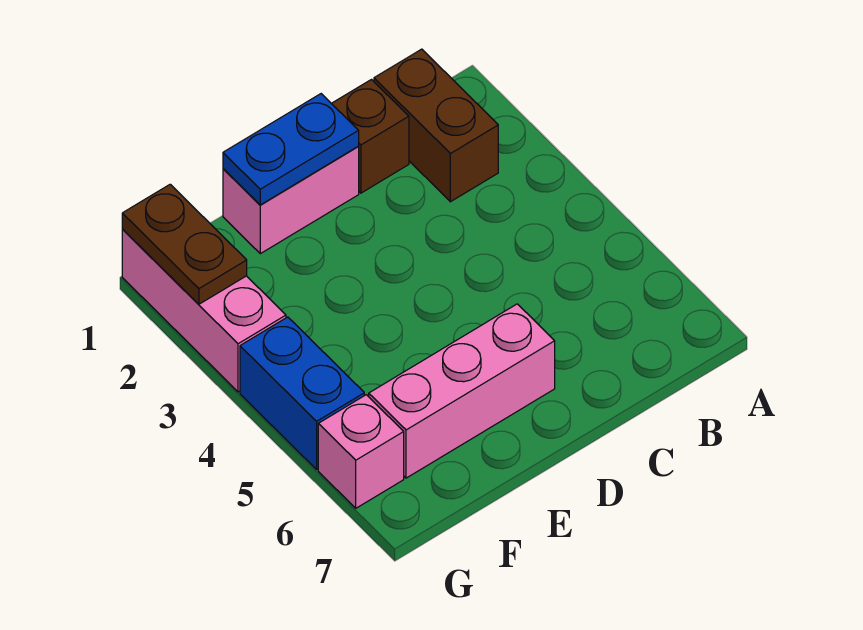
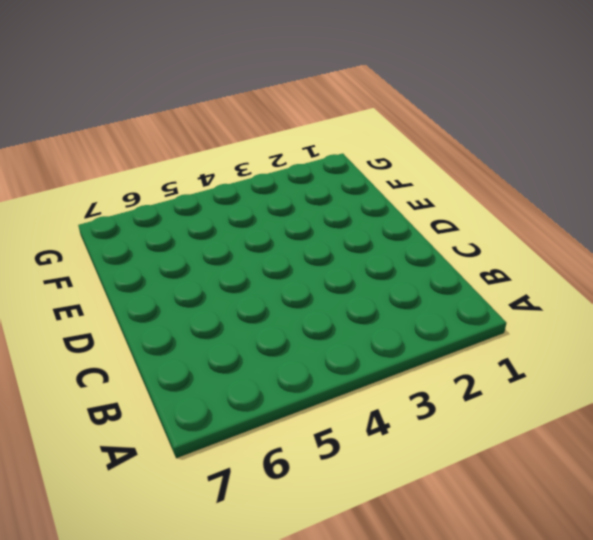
none -> brown 1x2 brick [374,49,498,202]
none -> brown 1x1 brick [331,80,409,193]

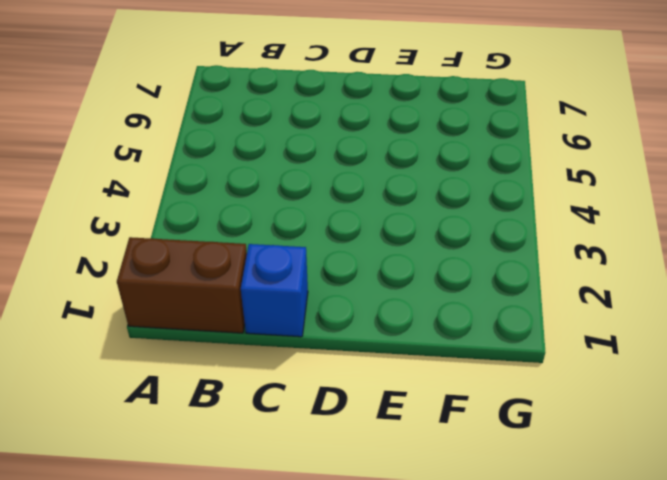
brown 1x2 brick [117,237,247,333] -> brown 1x2 brick turned to [374,49,498,202]
blue 1x1 brick [241,244,308,337] -> brown 1x1 brick [331,80,409,193]
none -> pink 1x2 brick [223,147,359,254]
none -> pink 1x3 brick [369,304,555,478]

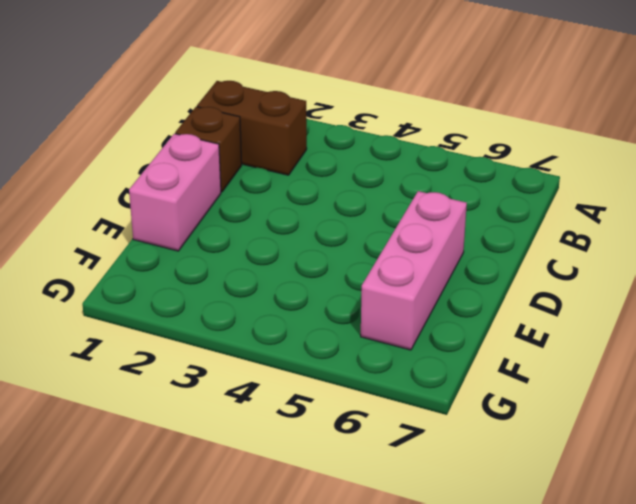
none -> pink 1x3 brick [122,229,286,392]
none -> blue 1x2 brick [240,317,364,469]

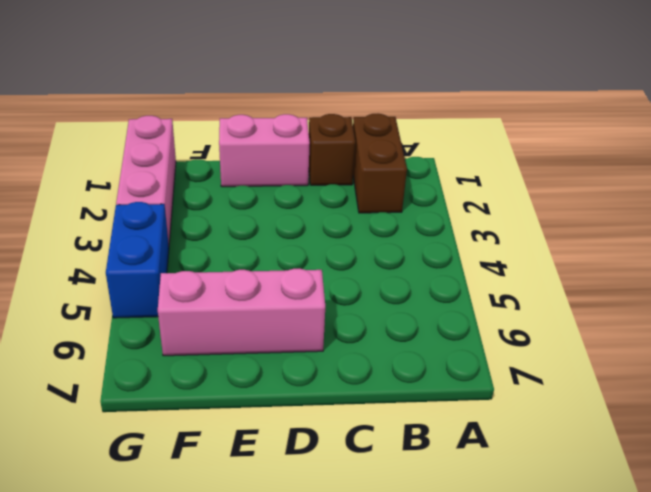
none -> pink 1x1 brick [318,395,404,508]
none -> blue 1x2 plate [223,94,359,205]

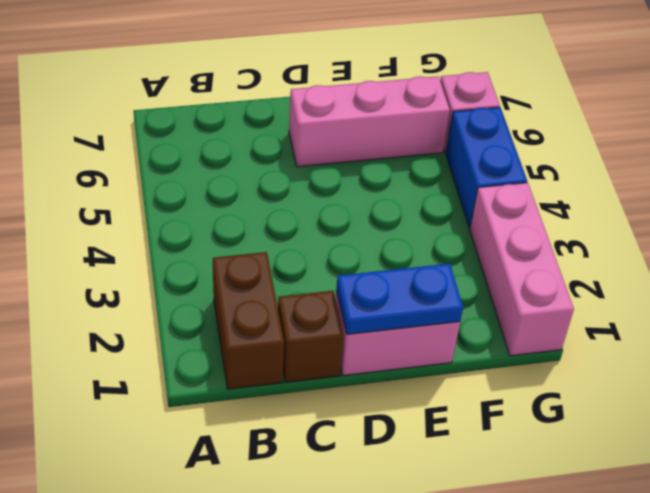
none -> brown 1x2 plate [122,184,247,304]

